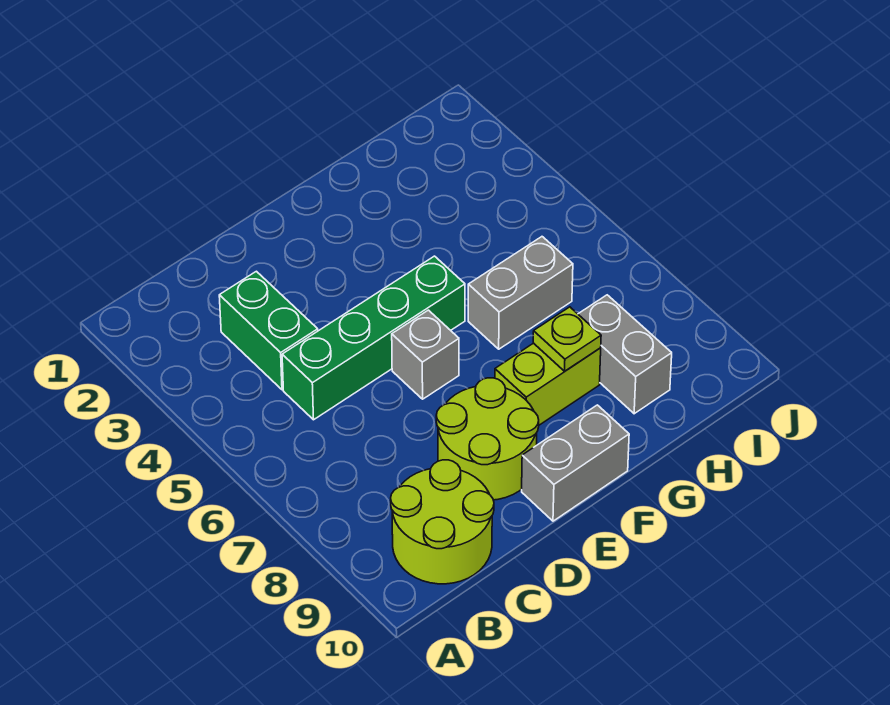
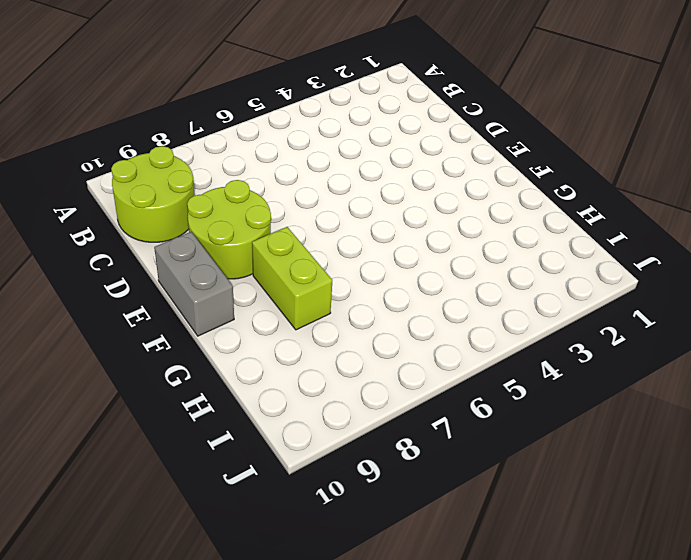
none -> green 1x2 brick [219,271,318,390]
none -> green 1x4 brick [282,256,465,420]

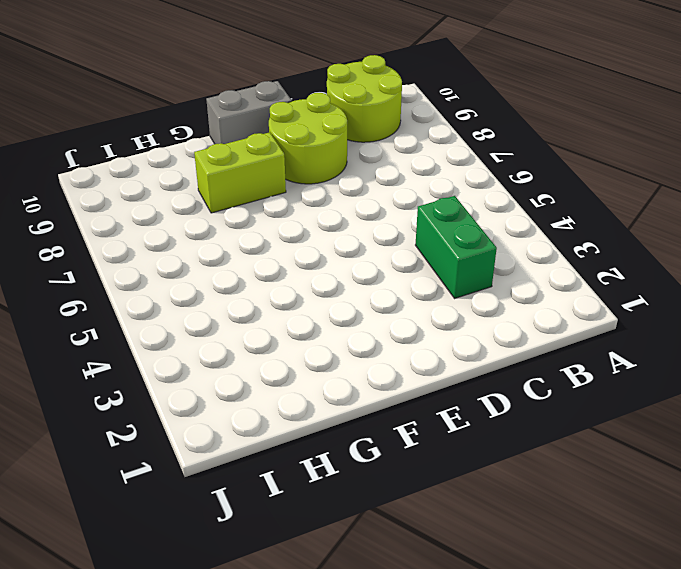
none -> green 1x4 brick [282,256,465,420]
none -> grey 1x1 brick [392,310,459,399]

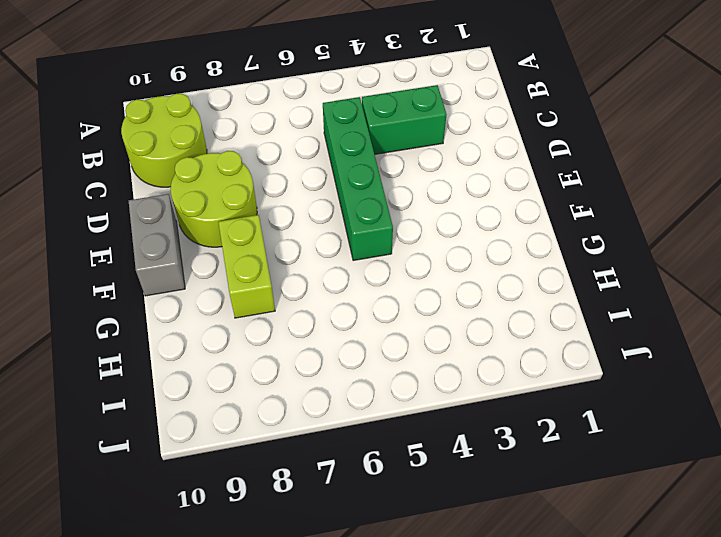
none -> grey 1x1 brick [392,310,459,399]
none -> grey 1x2 brick [468,237,573,349]

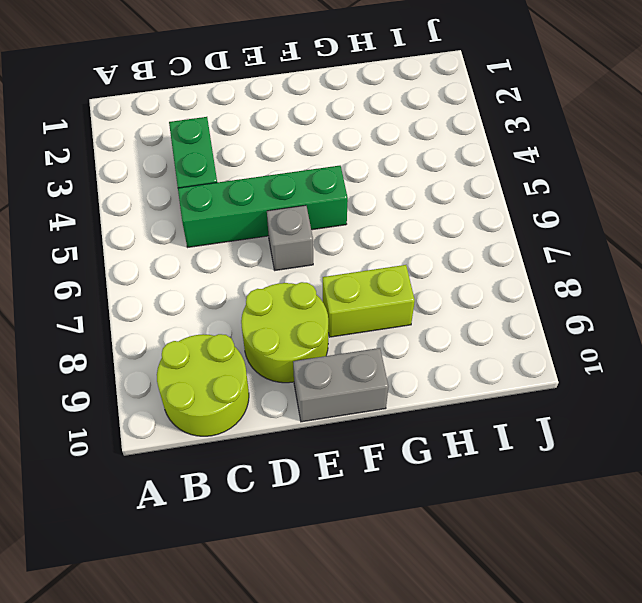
none -> grey 1x2 brick [468,237,573,349]
none -> grey 1x2 brick [578,295,672,414]

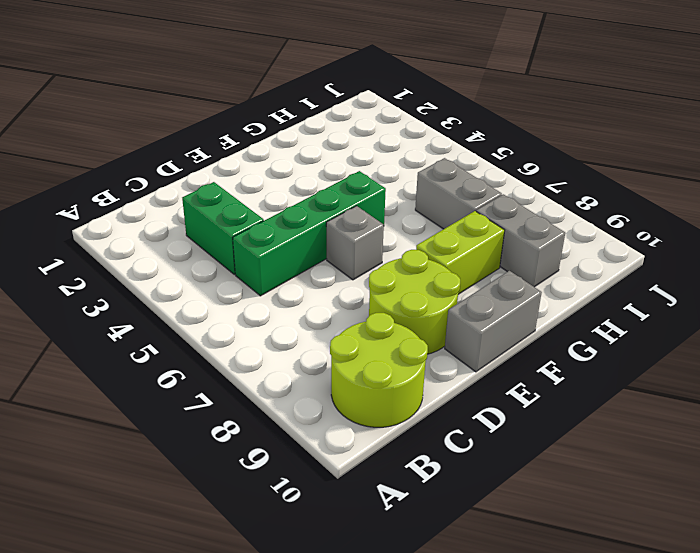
grey 1x2 brick [415,158,502,229] -> grey 1x2 brick turned to [468,237,573,349]
none -> lime 1x1 plate [533,307,601,371]

